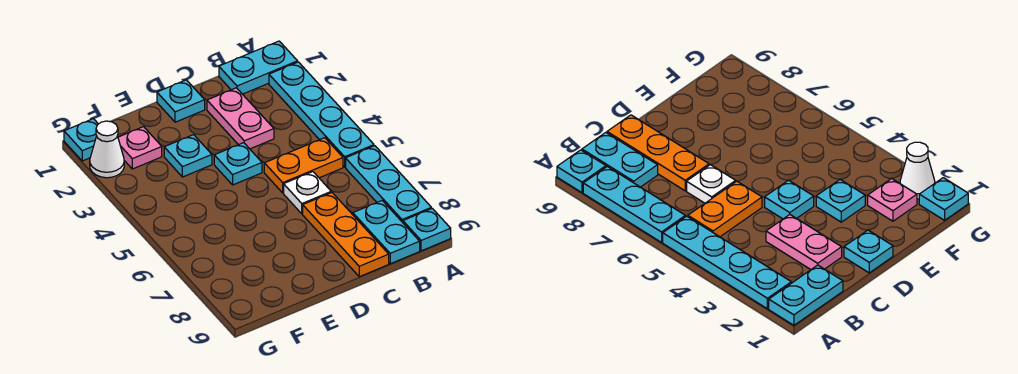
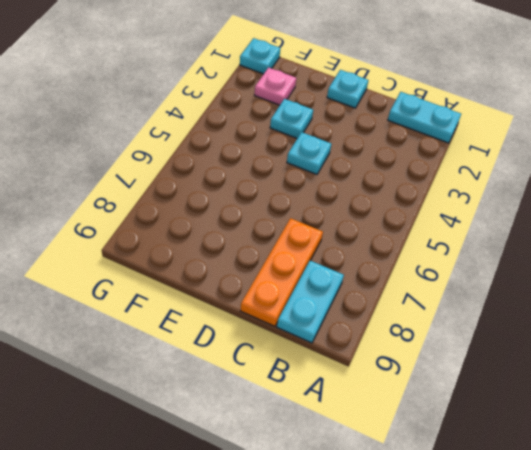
none -> cyan 1x4 plate [269,62,374,167]
none -> cyan 1x3 plate [346,146,431,222]
none -> cyan 1x1 plate [403,208,451,251]

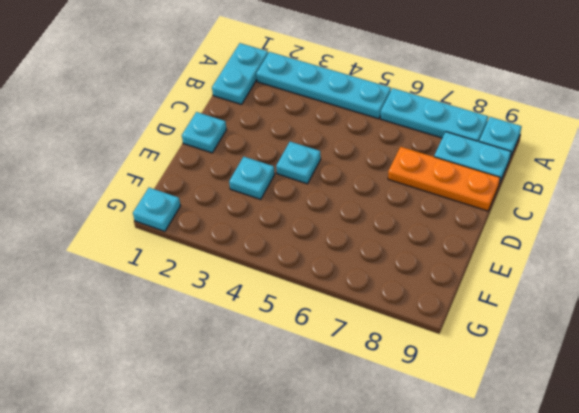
none -> orange 1x2 plate [264,138,343,193]
none -> pink 1x2 plate [207,88,274,149]
none -> white 1x1 plate [284,172,331,214]

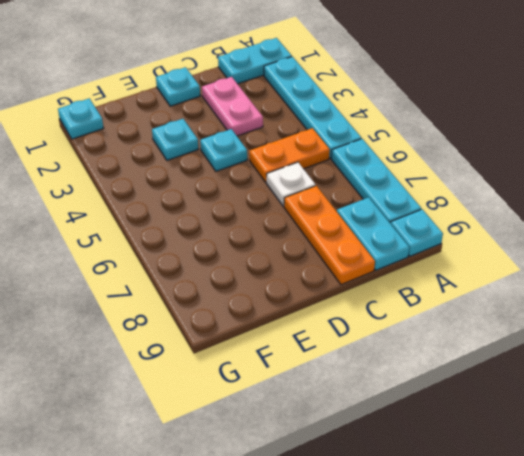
none -> pink 1x1 plate [118,127,162,169]
none -> white 1x1 cone [90,121,124,178]

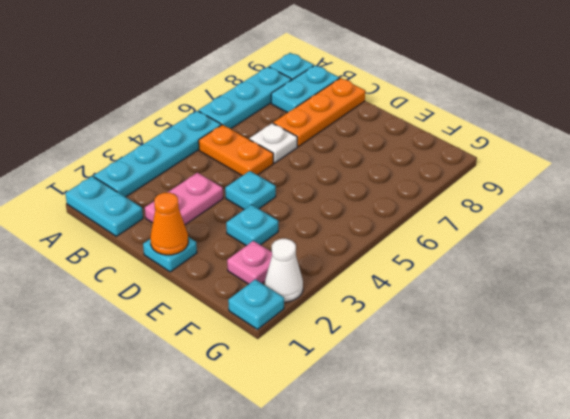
orange 1x1 cone [150,193,188,255] -> none

